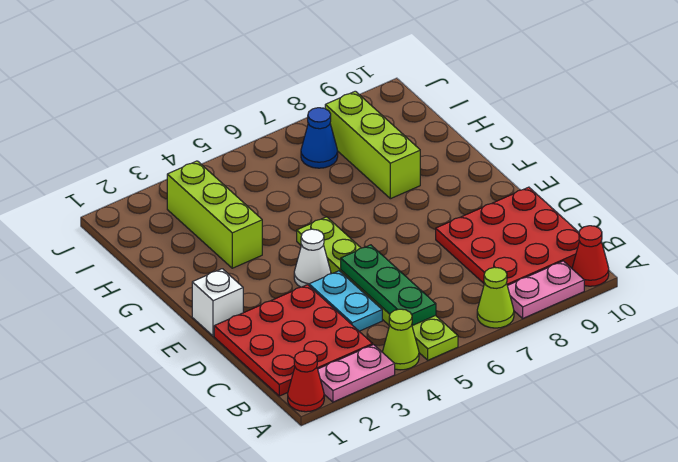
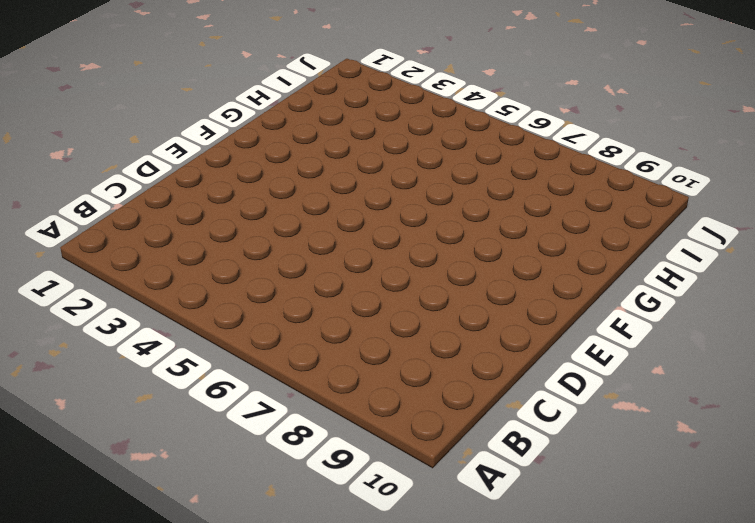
none -> red 1x1 cone [288,351,324,412]
none -> pink 1x2 plate [318,345,395,402]
none -> lime 1x1 cone [383,309,419,370]

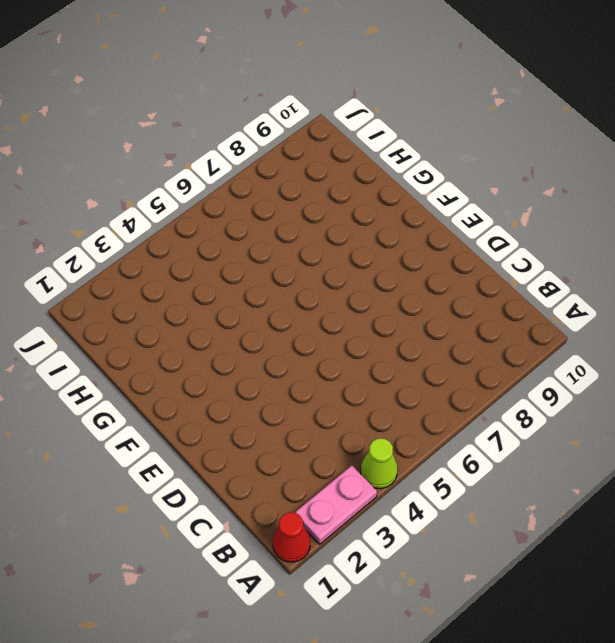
none -> lime 1x6 plate [297,217,458,360]
none -> lime 1x1 cone [477,267,514,328]
none -> pink 1x2 plate [508,261,584,318]

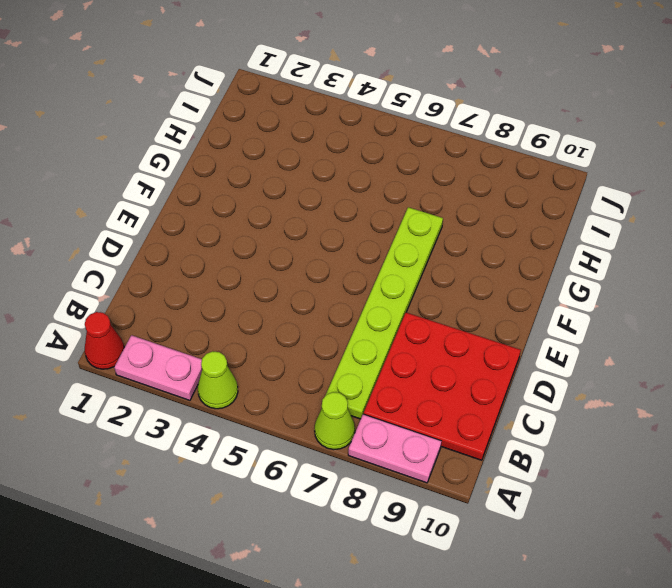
lime 1x6 plate [326,207,443,419] -> lime 1x6 plate moved to [297,217,458,360]
none -> red 1x1 cone [572,226,609,286]
none -> red 3x3 plate [214,285,373,396]
none -> cyan 1x2 plate [309,271,382,331]

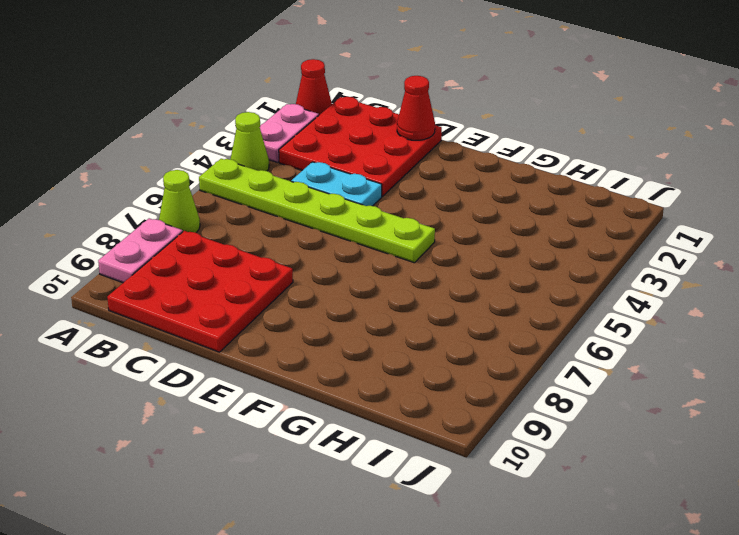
red 1x1 cone [397,76,435,140] -> red 1x1 cone moved to [572,226,609,286]
none -> white 1x1 brick [192,269,243,336]
none -> white 1x1 cone [294,229,331,287]
none -> lime 1x3 brick [167,161,262,268]

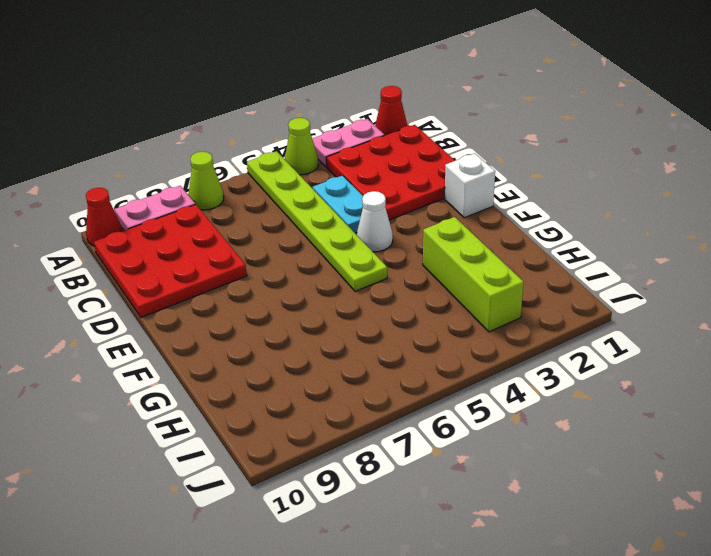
none -> lime 1x3 brick [325,91,420,199]
none -> blue 1x1 cone [301,108,338,168]
none -> green 1x3 plate [341,245,436,326]

